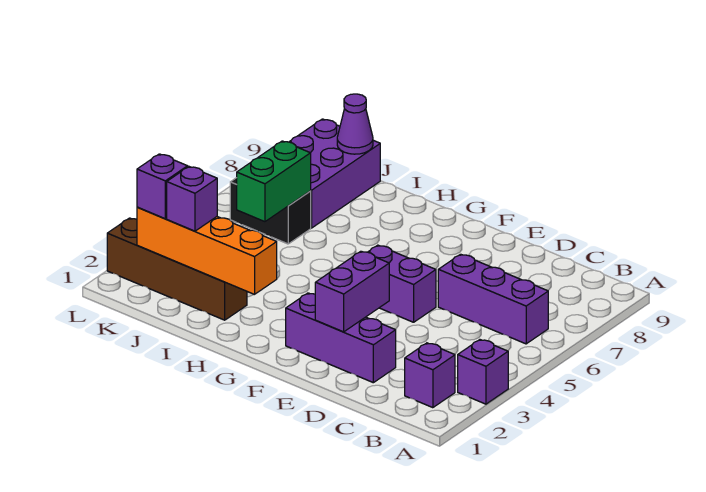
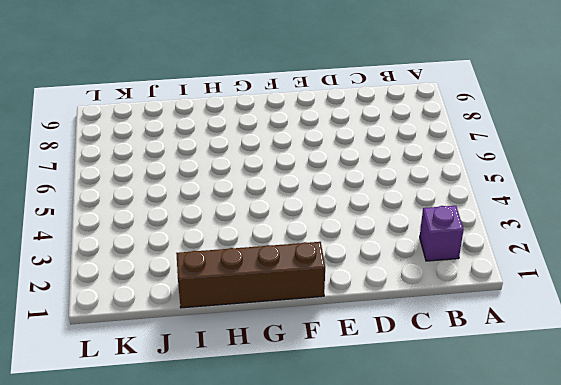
brown 1x4 brick [176,242,325,308] -> brown 1x4 brick moved to [107,218,247,320]
none -> purple 1x1 brick [458,340,508,404]
none -> purple 1x3 brick [438,254,548,344]
none -> purple 1x3 brick [286,293,396,383]

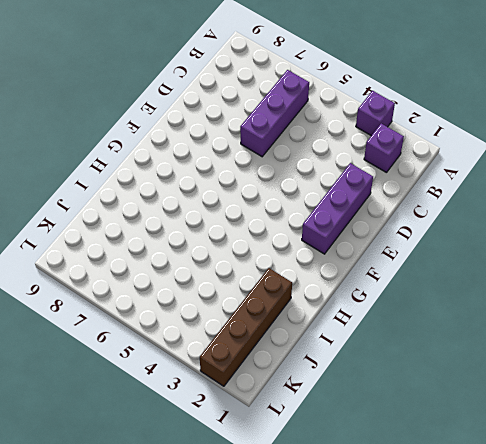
none -> purple 1x2 brick [368,245,436,322]
none -> black 1x2 brick [230,178,311,244]
none -> purple 2x3 brick [289,119,380,228]

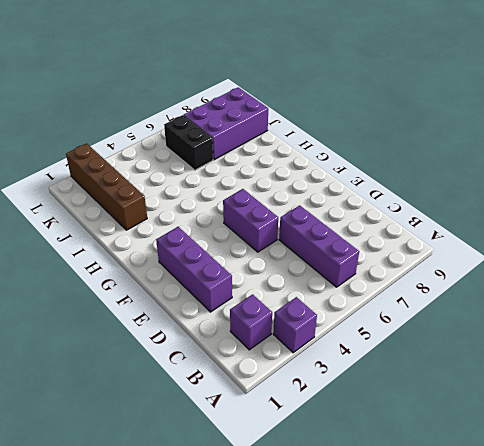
none -> purple 1x2 brick [315,251,389,332]
none -> orange 1x4 brick [137,207,277,294]
none -> green 1x2 brick [237,141,311,222]

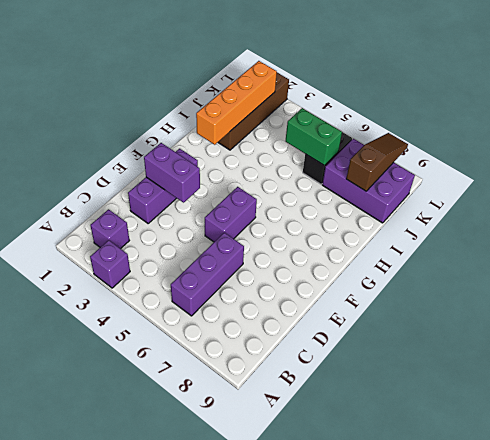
brown 1x3 slope [346,133,408,191] -> none
none -> purple 1x1 cone [337,94,373,154]
none -> purple 1x1 brick [167,167,217,231]
none -> purple 1x1 brick [137,154,188,219]

